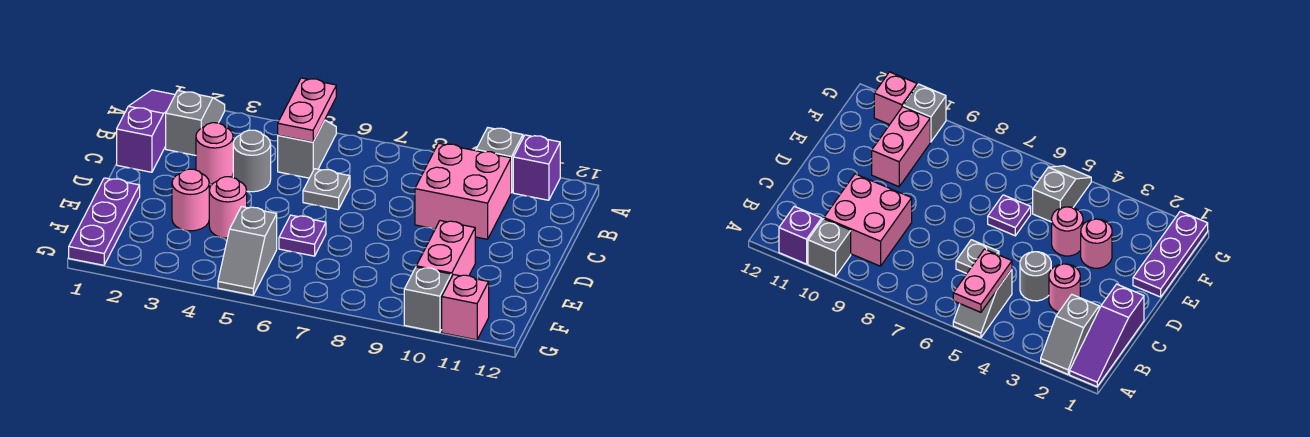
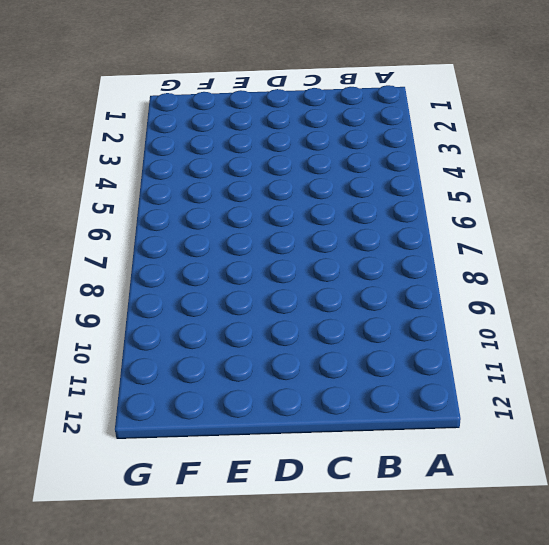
none -> purple 1x3 slope [117,90,175,172]
none -> grey 1x2 slope [166,91,225,155]
none -> grey 1x2 slope [278,120,336,178]

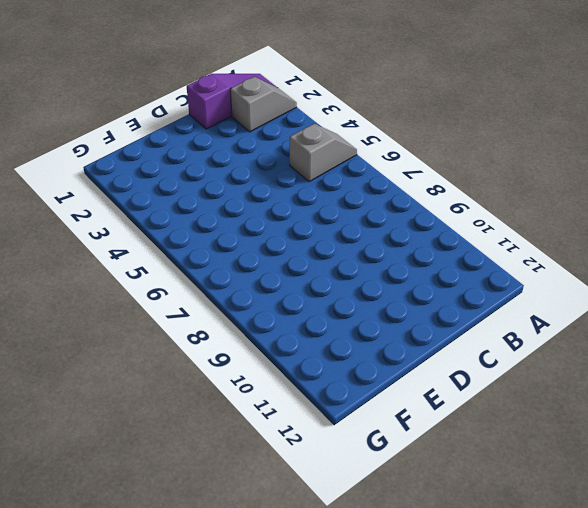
none -> grey 1x1 brick [476,128,523,193]
none -> purple 1x1 brick [513,135,560,200]
none -> pink 2x2 brick [415,143,511,239]

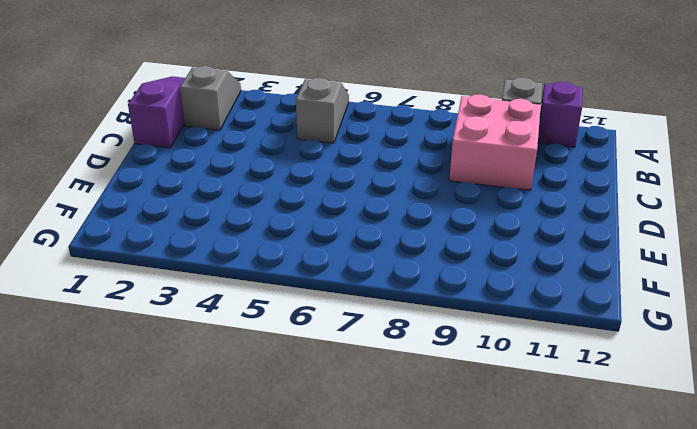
none -> pink 1x1 round brick [196,123,233,184]
none -> grey 1x1 round brick [233,130,271,192]
none -> grey 1x1 plate [303,169,350,210]

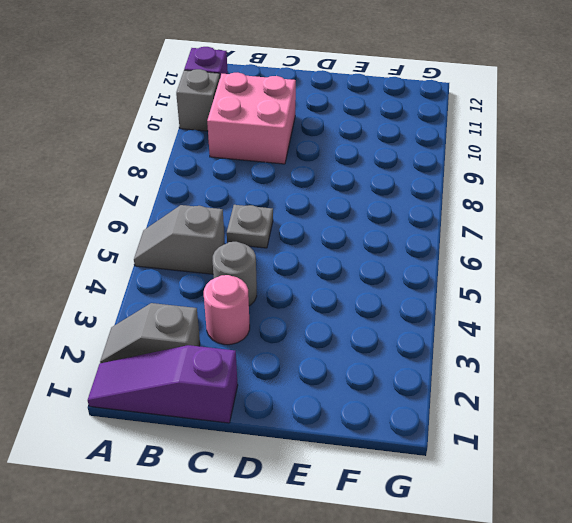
none -> purple 1x3 plate [69,178,140,265]
none -> pink 1x1 round brick [172,169,209,231]
none -> pink 1x1 round brick [209,177,247,238]

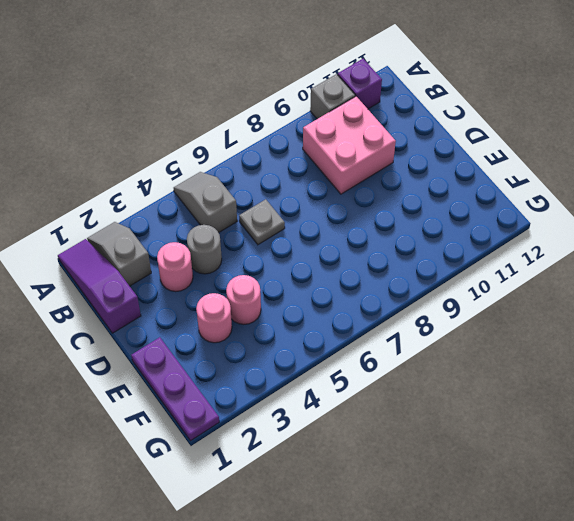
none -> purple 1x1 plate [279,215,326,256]
none -> pink 1x2 brick [416,221,475,277]
none -> grey 1x2 slope [218,207,277,295]

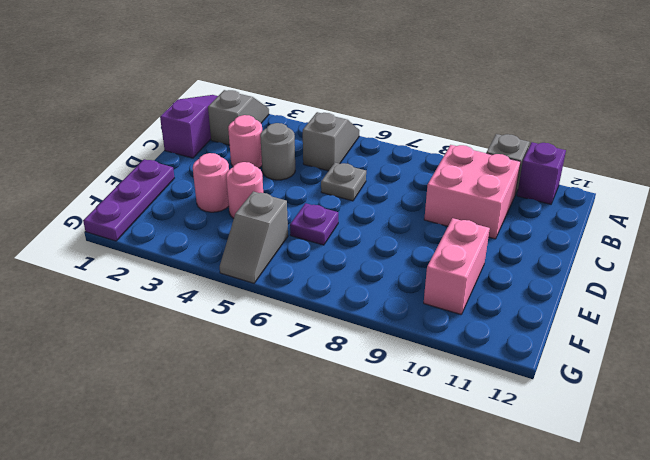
none -> grey 1x1 brick [404,267,451,332]
none -> pink 1x1 brick [442,274,489,340]
none -> pink 1x2 plate [278,78,336,142]

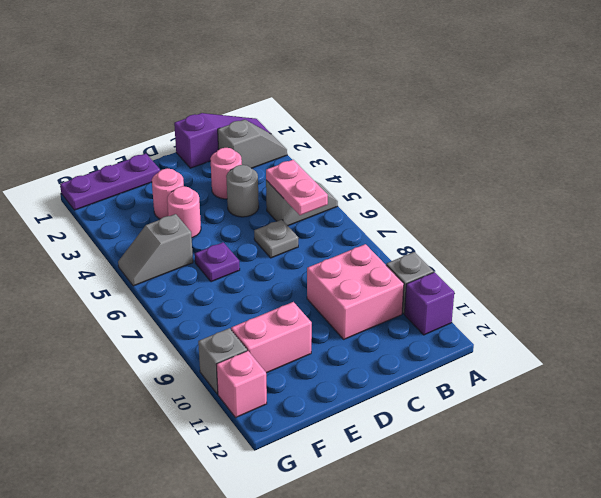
pink 1x2 plate [266,160,328,215] -> pink 1x2 plate turned to [278,78,336,142]

